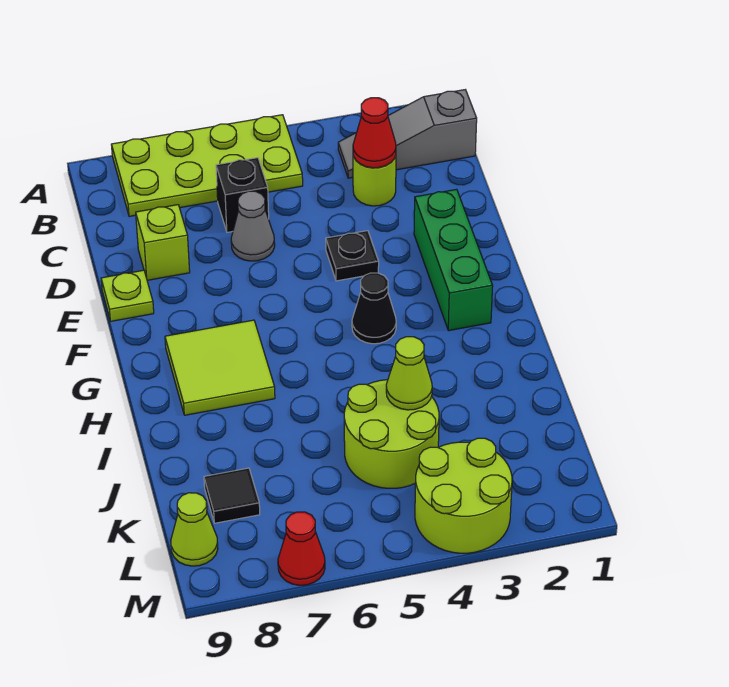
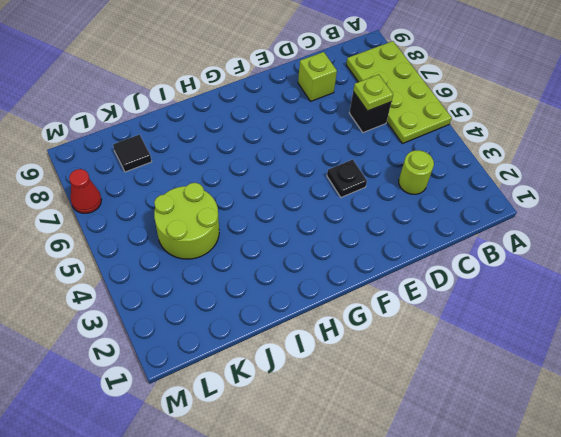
lime 1x1 plate [353,75,393,111] -> lime 1x1 plate moved to [101,270,154,321]
none -> grey 1x3 slope [338,90,477,178]
none -> grey 1x1 cone [231,191,275,261]
none -> green 1x3 brick [414,189,493,331]

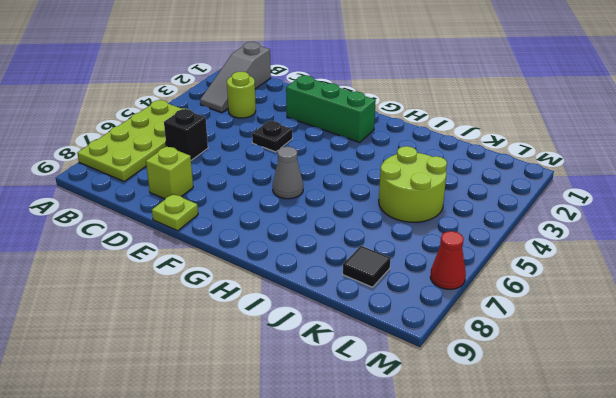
grey 1x1 cone [273,147,303,199] -> grey 1x1 cone moved to [231,191,275,261]
none -> black 1x1 cone [352,273,396,344]
none -> lime 2x2 tile [165,320,275,415]
none -> lime 2x2 round brick [415,438,512,553]

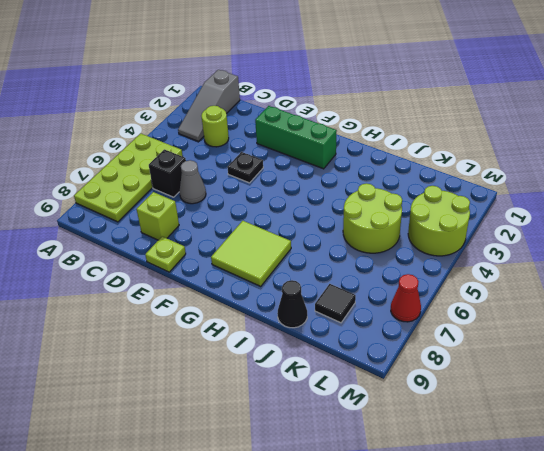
black 1x1 cone [277,280,307,328] -> black 1x1 cone moved to [352,273,396,344]
none -> lime 1x1 cone [171,493,218,566]
none -> red 1x1 cone [353,98,396,168]
none -> lime 1x1 cone [386,337,432,410]

